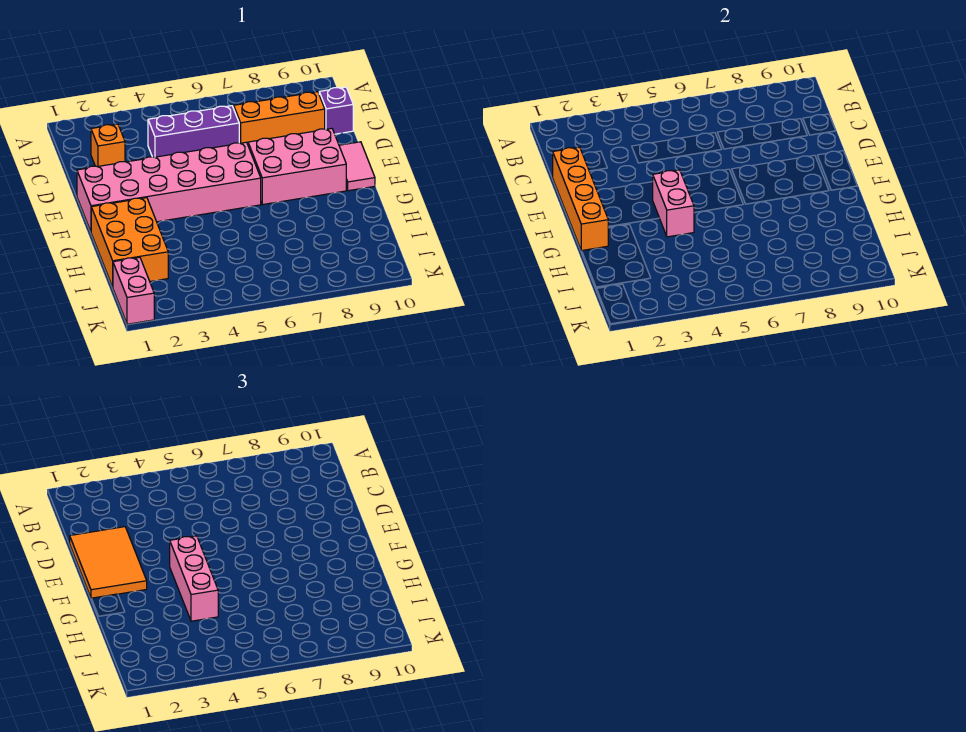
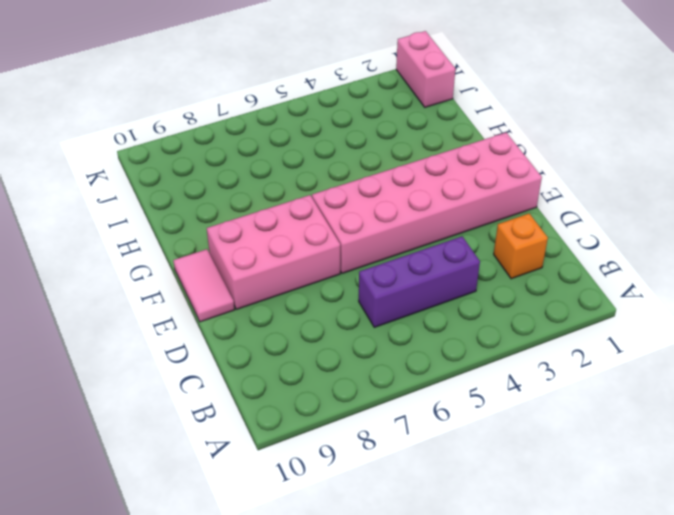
none -> orange 1x3 brick [234,92,325,144]
none -> purple 1x1 brick [319,87,353,134]
none -> orange 2x3 brick [91,198,168,287]

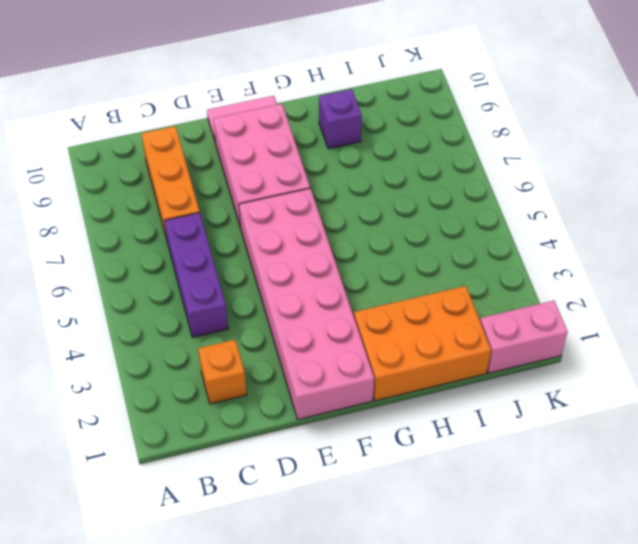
purple 1x1 brick [319,89,362,149] -> purple 1x1 brick moved to [319,87,353,134]
none -> orange 1x4 brick [553,147,609,251]
none -> pink 1x2 brick [653,170,694,237]
none -> orange 2x3 tile [70,527,147,598]

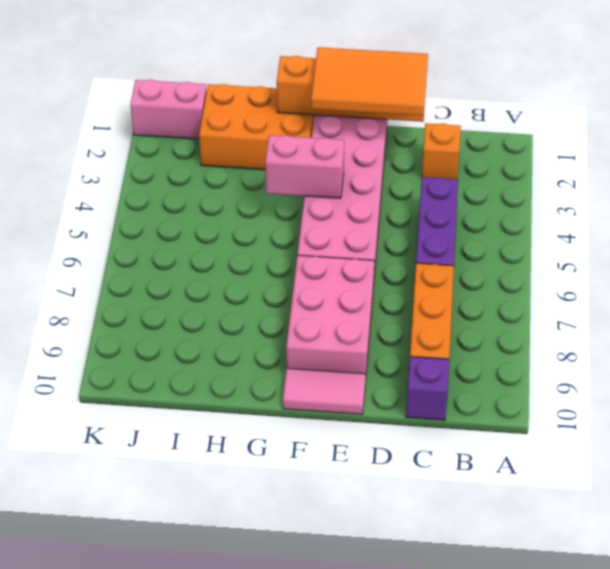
none -> pink 1x3 brick [170,536,218,621]

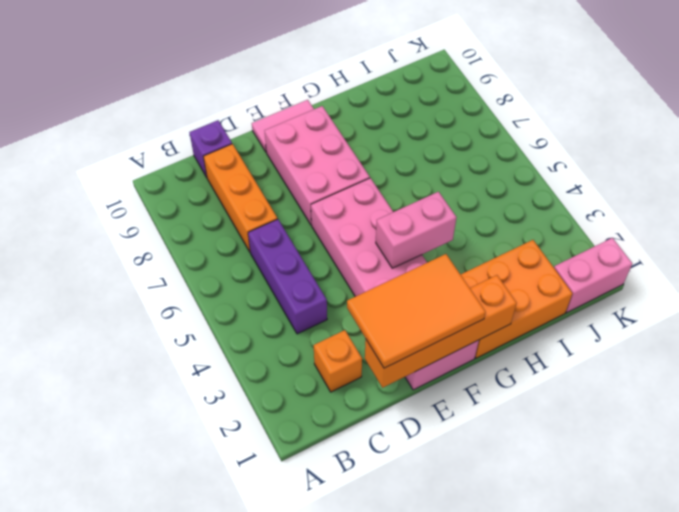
none -> pink 1x3 brick [170,536,218,621]

